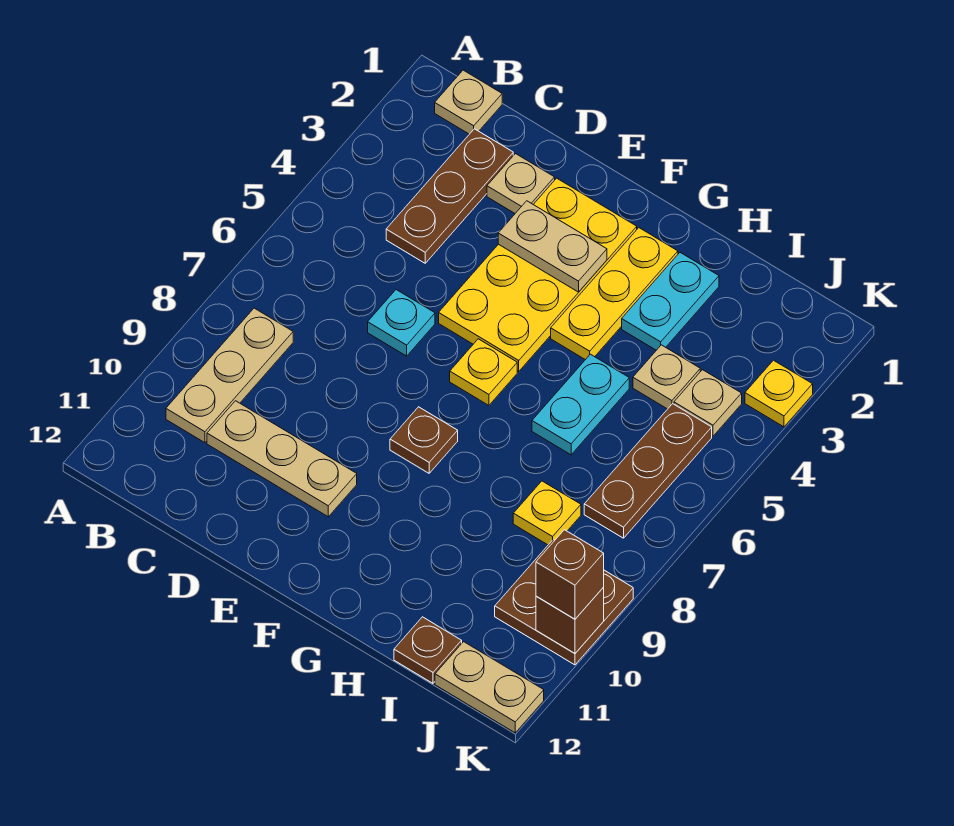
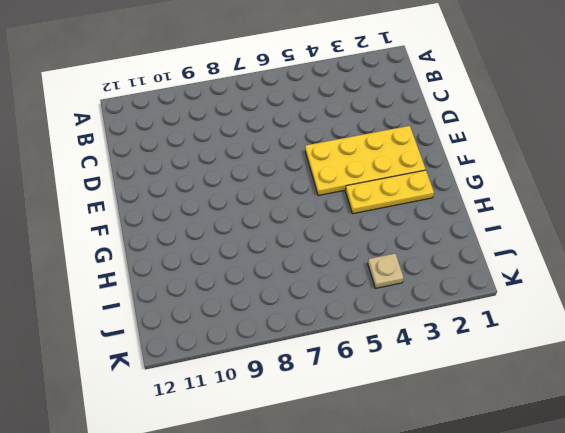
none -> tan 1x1 plate [435,70,502,134]
none -> tan 1x3 plate [166,308,293,443]
none -> brown 1x3 plate [386,129,513,263]

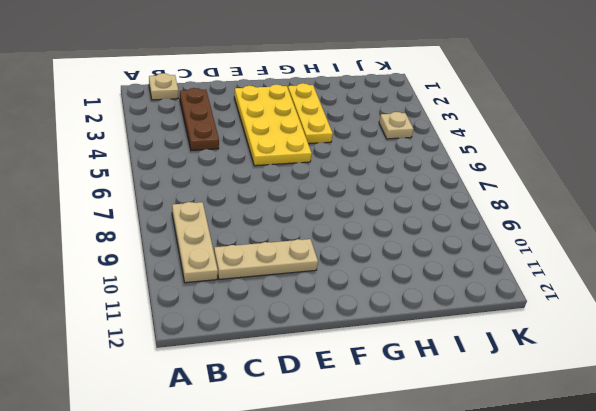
none -> tan 1x1 plate [487,154,555,213]
none -> cyan 1x1 plate [368,290,435,356]
none -> yellow 1x1 plate [450,339,517,405]

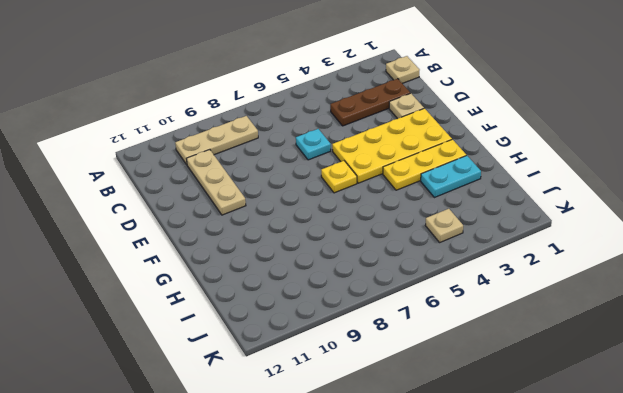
none -> brown 1x1 plate [390,407,458,473]
none -> cyan 1x2 plate [532,354,629,455]
none -> tan 1x1 plate [633,345,700,409]

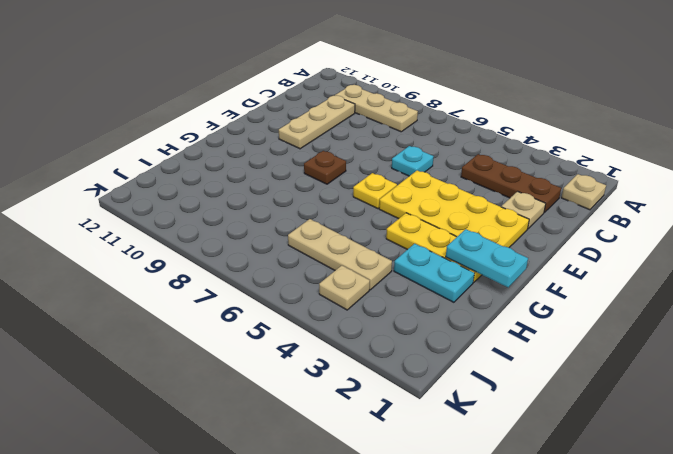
cyan 1x2 plate [446,229,528,287] -> cyan 1x2 plate moved to [532,354,629,455]
tan 1x3 plate [288,219,392,290] -> tan 1x1 plate [633,345,700,409]
none -> yellow 1x1 plate [513,481,581,545]
none -> brown 1x1 plate [394,617,462,683]
none -> brown 1x3 plate [584,404,712,538]

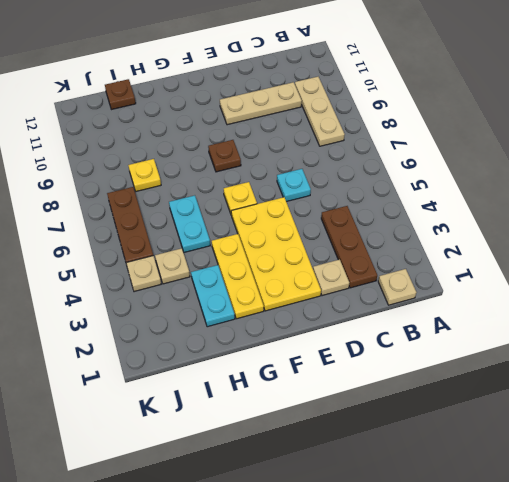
none -> brown 2x2 plate [495,540,633,665]
none -> tan 1x2 plate [435,642,544,733]
none -> yellow 1x1 plate [745,360,813,427]

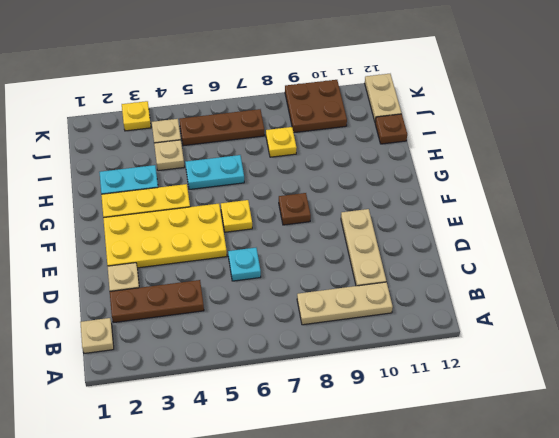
none -> tan 1x2 plate [498,201,607,292]
none -> brown 1x1 brick [536,588,604,653]
none -> brown 1x1 brick [536,530,604,619]

